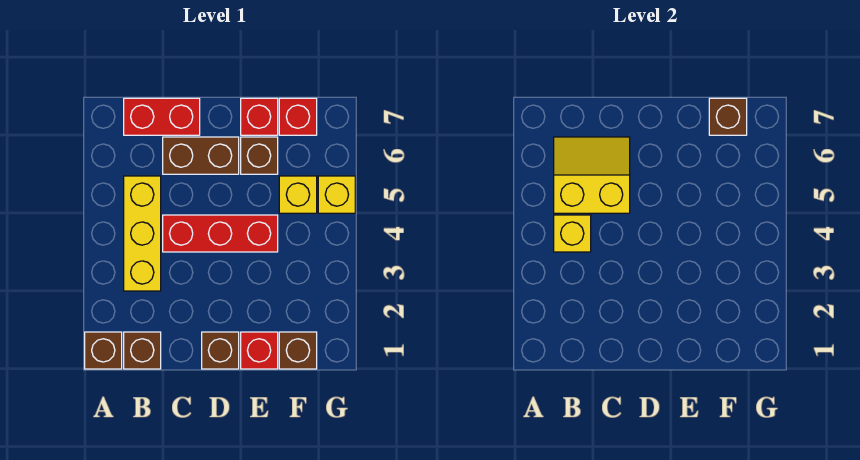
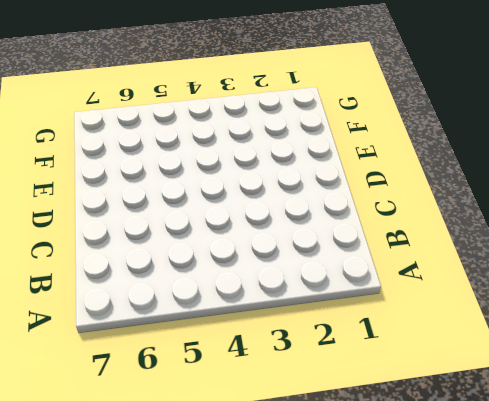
none -> brown 1x1 brick [85,332,122,369]
none -> brown 1x1 brick [124,332,161,369]
none -> yellow 1x3 brick [124,176,161,291]

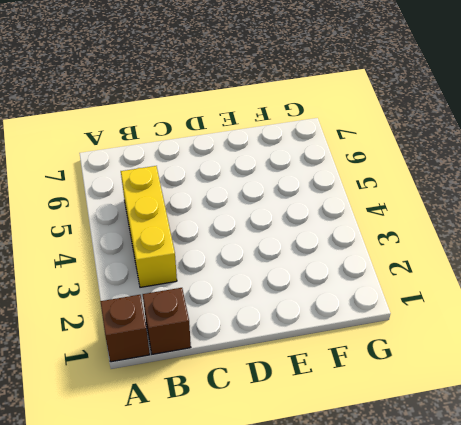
none -> red 1x2 brick [124,98,200,135]
none -> red 1x3 brick [163,215,278,252]
none -> brown 1x2 brick [163,137,239,174]

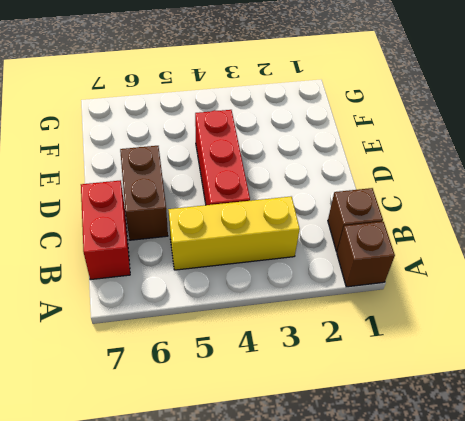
none -> brown 1x1 brick [202,332,239,369]
none -> red 1x1 brick [241,332,278,369]
none -> brown 1x1 brick [241,137,278,174]

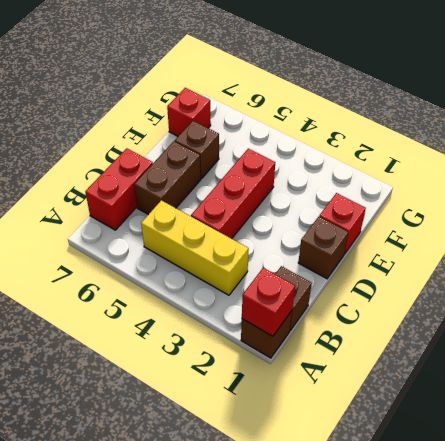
red 1x1 brick [242,268,295,336] -> red 1x1 brick moved to [241,98,278,135]
none -> brown 1x1 brick [279,332,317,369]
none -> yellow 1x1 brick [279,176,317,213]
none -> yellow 1x1 brick [318,176,355,213]

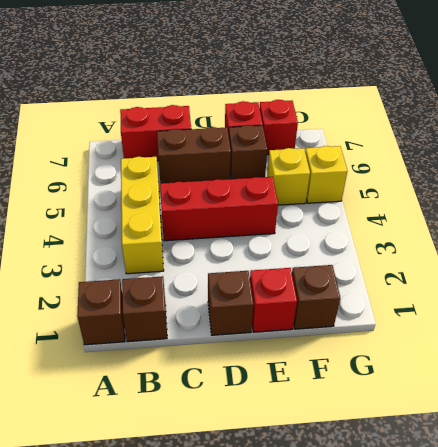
none -> yellow 1x1 brick [554,215,591,252]
none -> yellow 2x2 slope [554,137,630,213]
none -> brown 1x1 brick [709,98,747,135]

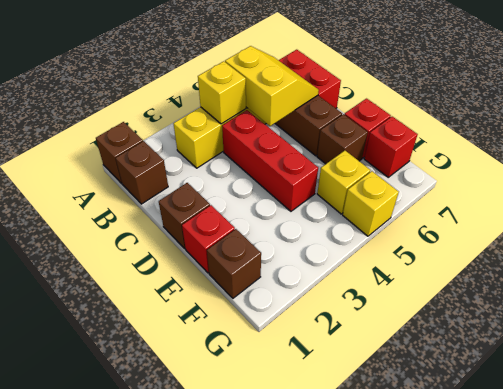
none -> brown 1x1 brick [709,98,747,135]

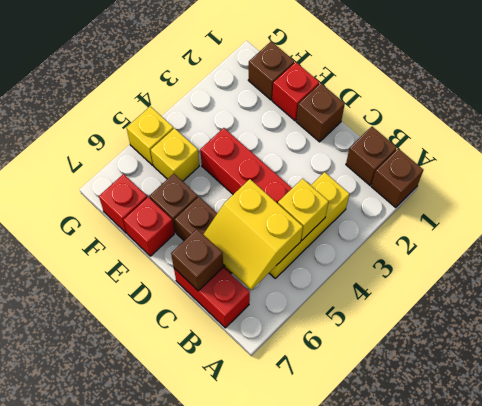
brown 1x1 brick [171,229,223,291] -> brown 1x1 brick moved to [709,98,747,135]

